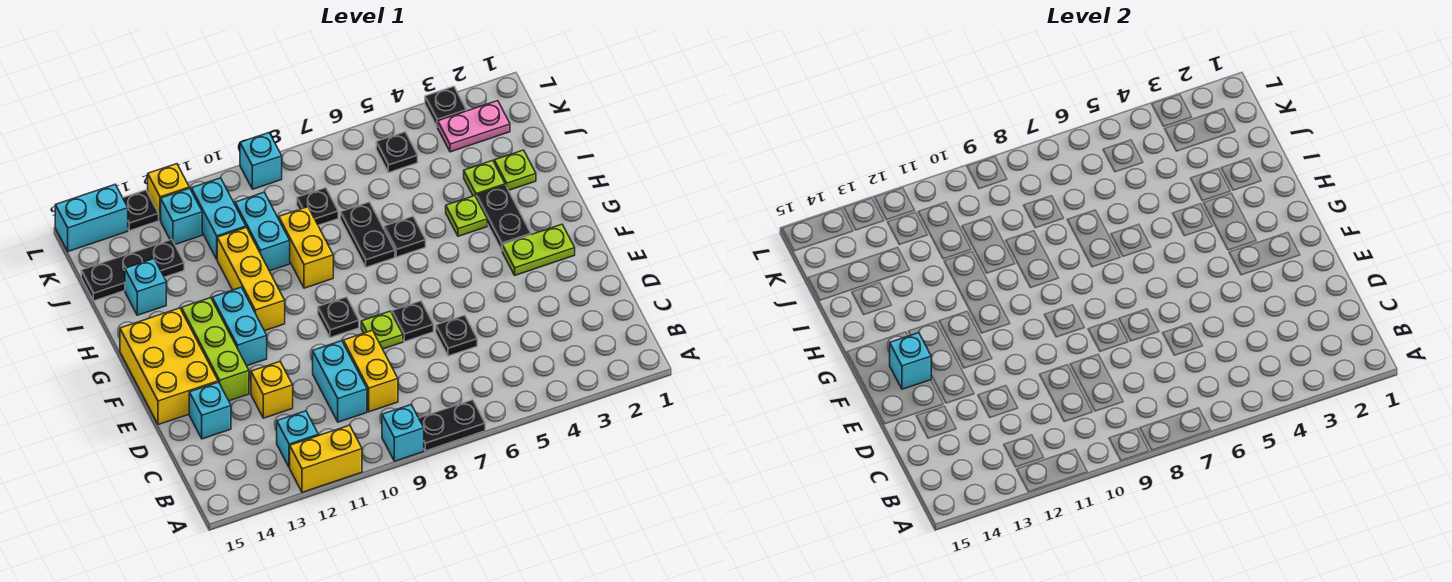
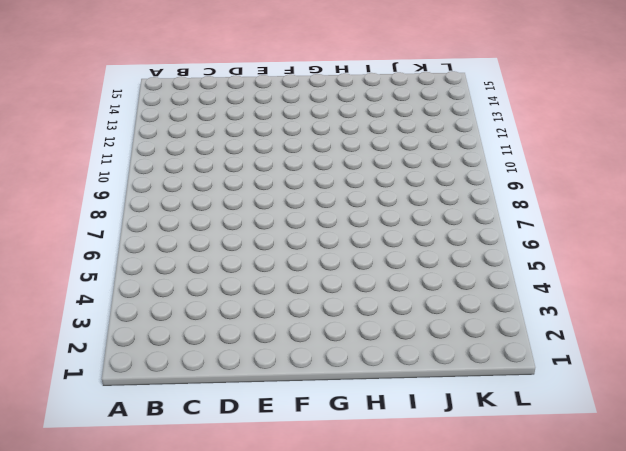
none -> black 1x2 plate [419,400,485,451]
none -> cyan 1x1 brick [382,405,424,461]
none -> yellow 1x2 brick [290,425,362,492]
none -> cyan 1x1 brick [277,411,318,468]

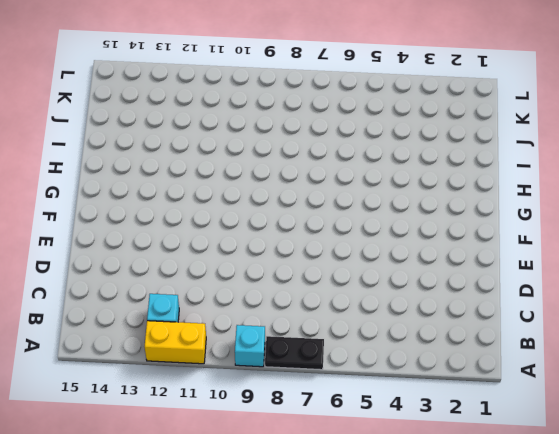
none -> yellow 1x2 brick [343,330,398,412]
none -> cyan 1x2 brick [313,341,367,422]
none -> black 1x1 plate [436,315,477,356]
none -> yellow 1x1 brick [251,362,293,418]

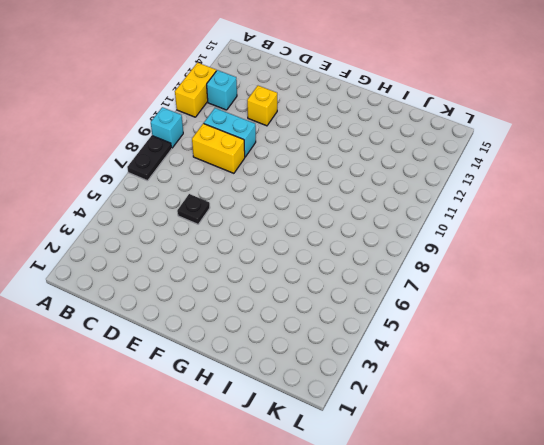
none -> cyan 1x1 brick [189,382,231,439]
none -> black 1x1 plate [392,301,434,342]
none -> lime 1x1 plate [361,311,403,349]
none -> lime 1x3 brick [182,298,249,401]

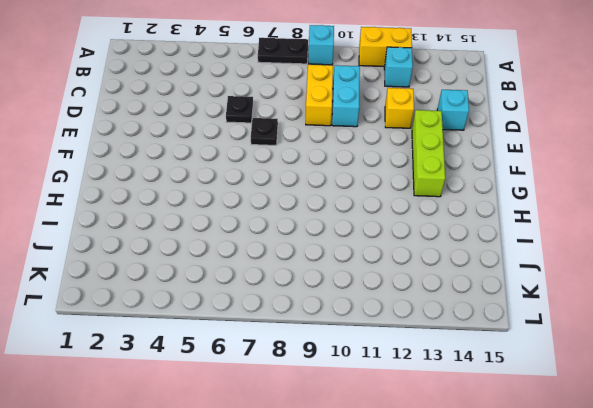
none -> lime 1x1 plate [361,311,403,349]
none -> yellow 2x3 brick [120,308,218,425]
none -> lime 1x2 plate [502,224,575,275]
none -> black 1x1 plate [318,297,359,338]

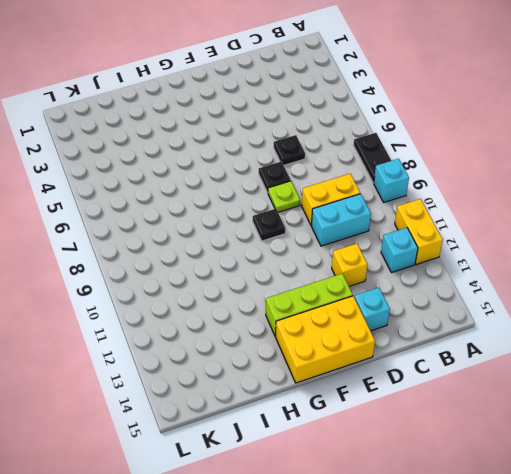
none -> lime 1x2 plate [502,224,575,275]
none -> cyan 1x2 brick [212,287,267,366]
none -> black 1x2 plate [476,185,531,250]
none -> yellow 1x3 brick [217,228,285,331]

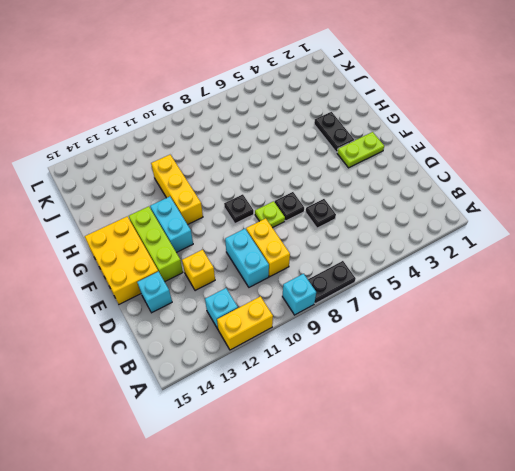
none -> lime 1x1 plate [446,196,487,236]
none -> black 1x1 plate [384,216,426,257]
none -> black 1x2 plate [340,202,395,267]
none -> yellow 1x2 brick [279,207,333,288]

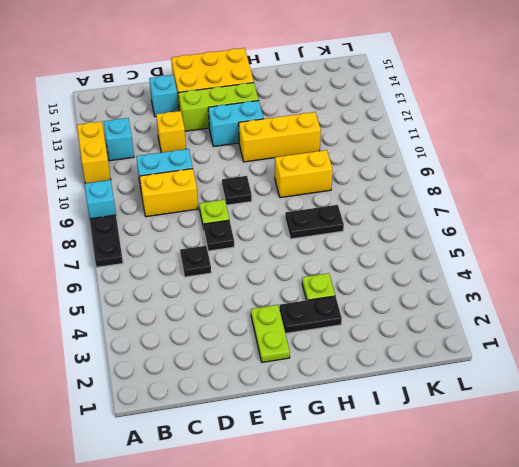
none -> black 1x1 plate [384,216,426,257]
none -> lime 1x1 plate [494,150,536,190]
none -> lime 1x1 plate [464,160,505,196]
none -> cyan 1x2 brick [235,193,290,271]

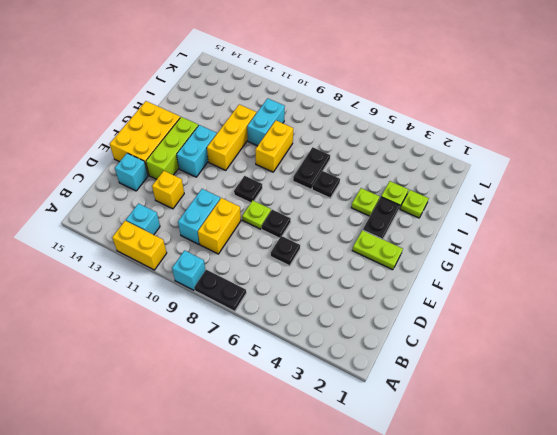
none -> cyan 1x1 brick [125,259,166,315]
none -> black 1x1 plate [297,188,338,225]
none -> cyan 1x2 brick [191,178,246,259]
none -> black 1x3 plate [81,239,184,301]

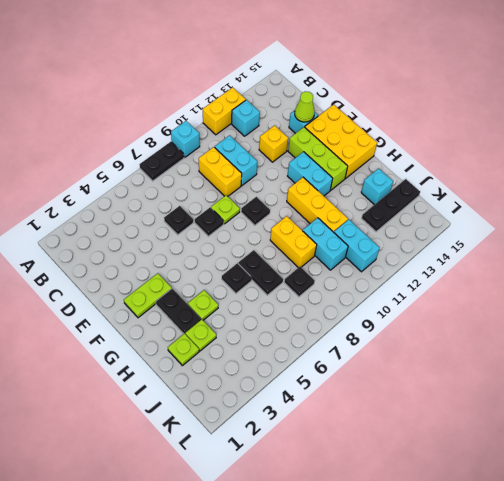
lime 1x1 cone [295,91,315,122] -> none
none -> pink 1x2 plate [438,101,510,152]
none -> black 1x1 plate [376,132,418,173]
none -> cyan 1x1 brick [161,188,202,244]
none -> black 1x1 plate [425,86,466,127]

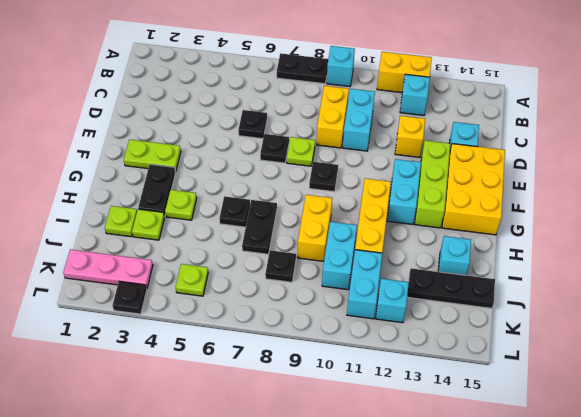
pink 1x3 plate [63,249,153,289] -> pink 1x2 plate [438,101,510,152]
lime 1x1 plate [176,264,208,296] -> black 1x1 plate [376,132,418,173]
none -> cyan 1x1 brick [240,133,282,189]
none -> yellow 1x1 brick [148,164,189,220]
none -> black 1x1 plate [123,190,159,231]
none -> cyan 1x2 brick [55,185,128,251]

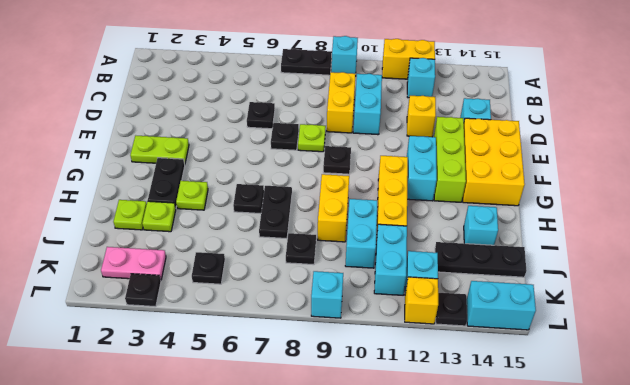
none -> cyan 1x1 brick [890,333,931,389]

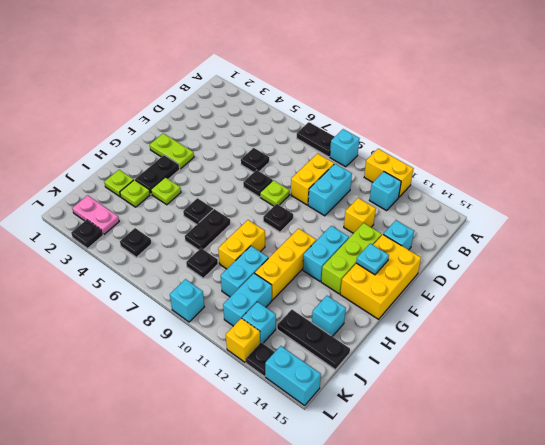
cyan 1x1 plate [356,244,389,275] -> cyan 1x1 brick [890,333,931,389]

